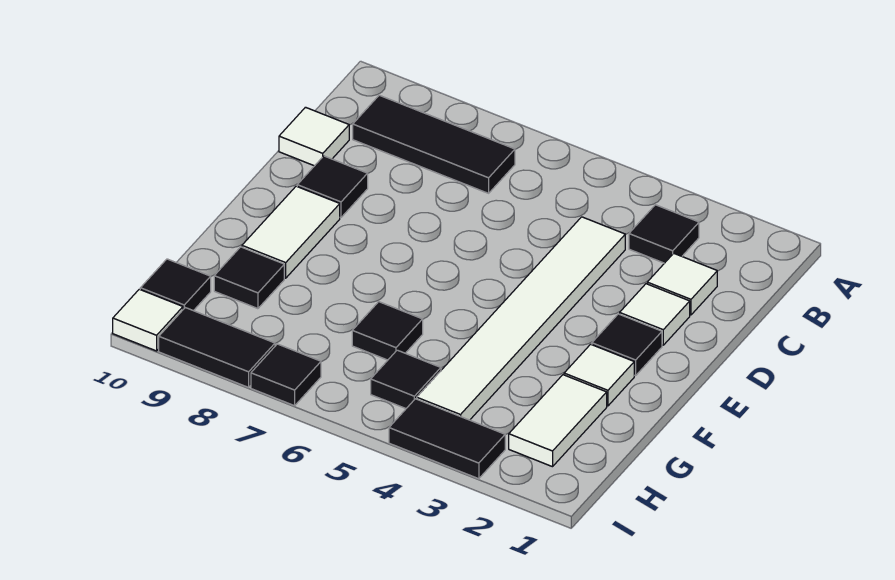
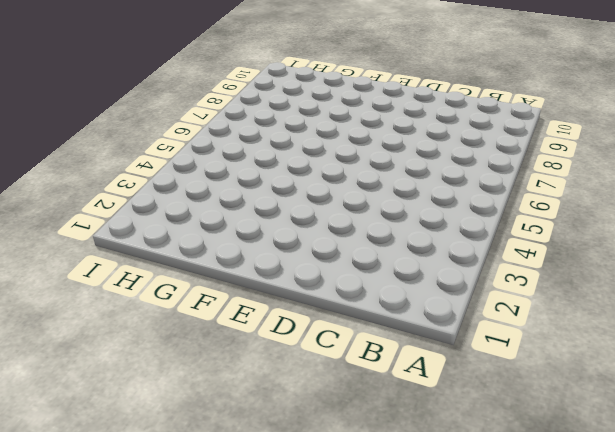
none -> black 1x1 tile [629,205,699,263]
none -> black 1x3 tile [353,95,515,193]
none -> white 1x1 tile [647,253,717,315]

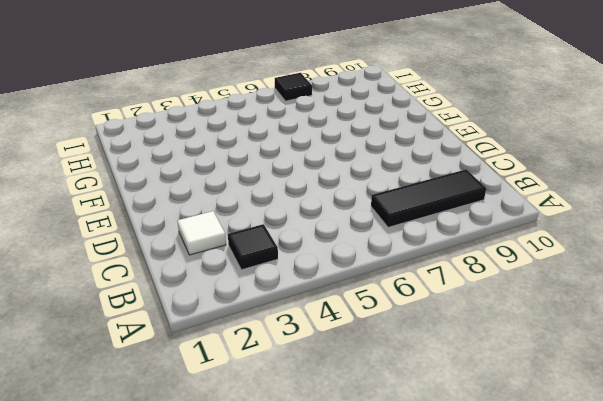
none -> white 1x6 tile [417,217,625,420]
none -> white 1x1 tile [279,107,349,166]
none -> white 1x1 tile [620,284,690,345]

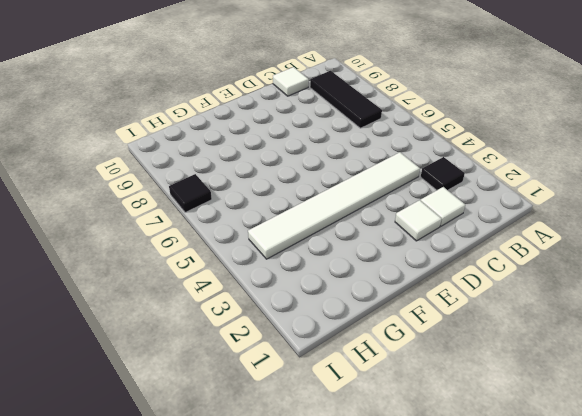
none -> black 1x1 tile [297,156,368,217]
none -> black 1x1 tile [592,314,662,376]
none -> white 1x2 tile [242,186,340,278]

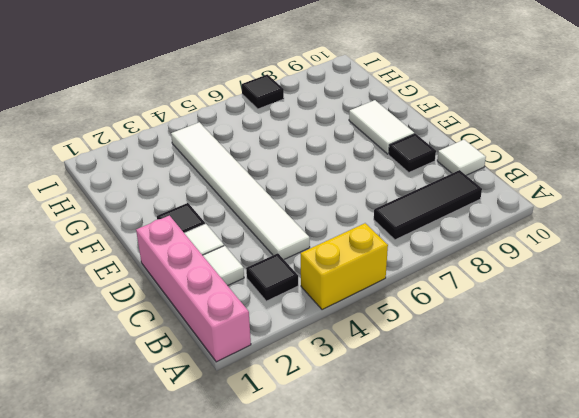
pink 1x4 brick [136,216,251,362] -> none
yellow 1x2 brick [301,223,388,310] -> none
none -> white 1x1 tile [564,344,634,406]
none -> white 1x2 tile [509,375,607,467]
none -> black 1x1 tile [352,302,423,360]

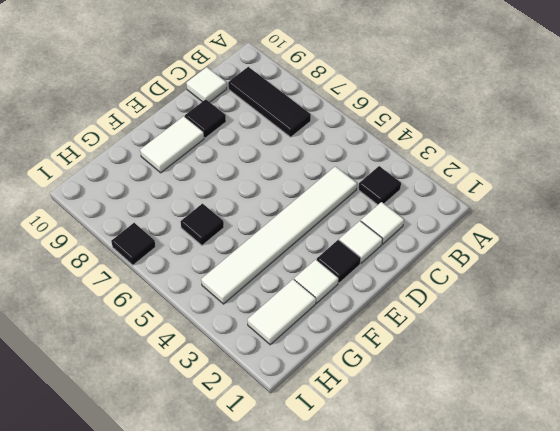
none -> black 1x1 tile [214,247,284,309]
none -> black 1x1 tile [371,350,441,408]
none -> black 1x1 tile [140,259,211,311]

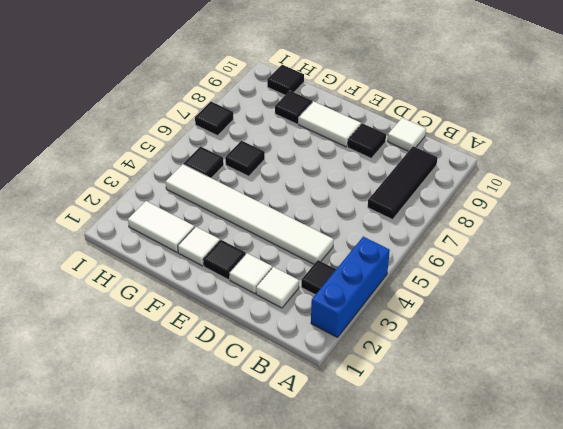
blue 1x3 brick [311,237,390,338] -> none
none -> black 1x2 tile [389,399,505,479]
none -> black 1x2 tile [159,308,275,387]
none -> white 1x1 tile [113,289,183,351]

